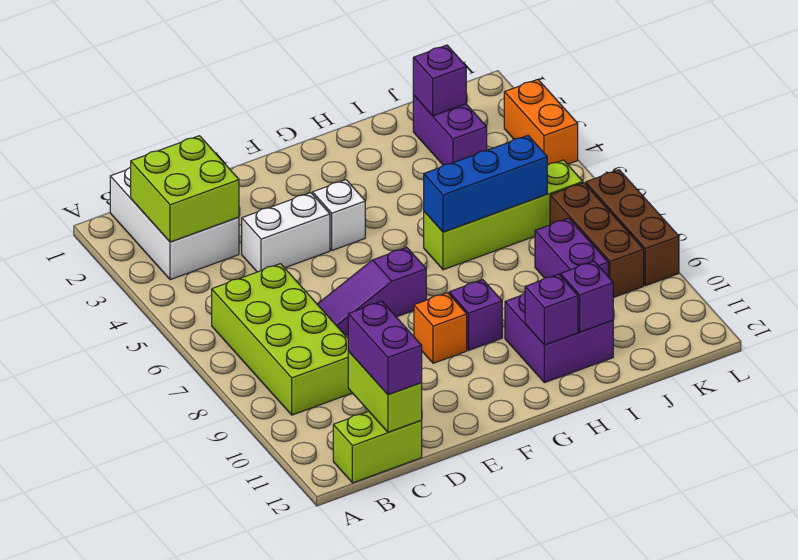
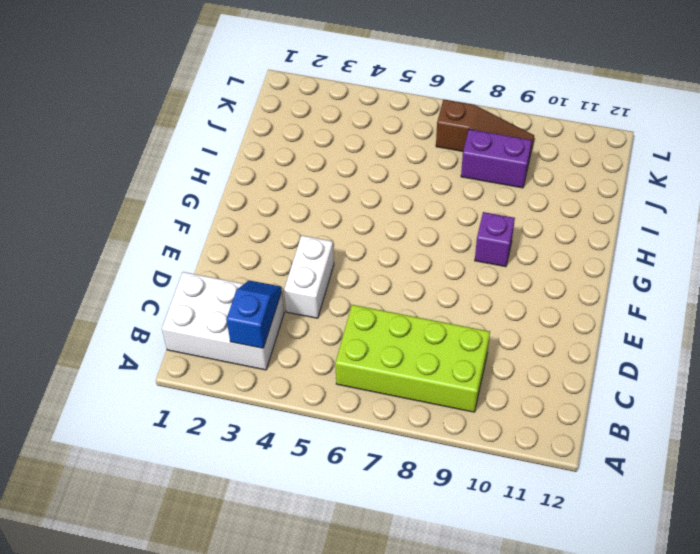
blue 1x2 slope [227,280,282,348] -> lime 2x2 brick [131,136,239,242]
brown 1x3 slope [436,99,534,159] -> brown 1x3 brick [550,183,644,298]
none -> lime 1x2 brick [333,411,422,483]
none -> purple 1x3 slope [317,247,426,336]
none -> white 1x1 brick [313,180,365,250]

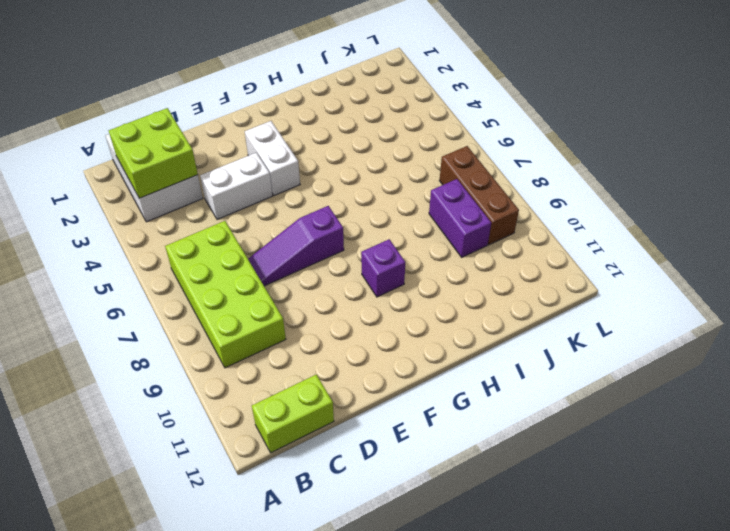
white 1x2 brick [245,121,300,196] -> white 1x1 brick [313,180,365,250]
none -> orange 1x1 brick [414,293,467,363]
none -> lime 1x4 brick [424,160,583,270]
none -> purple 2x2 brick [505,293,613,383]

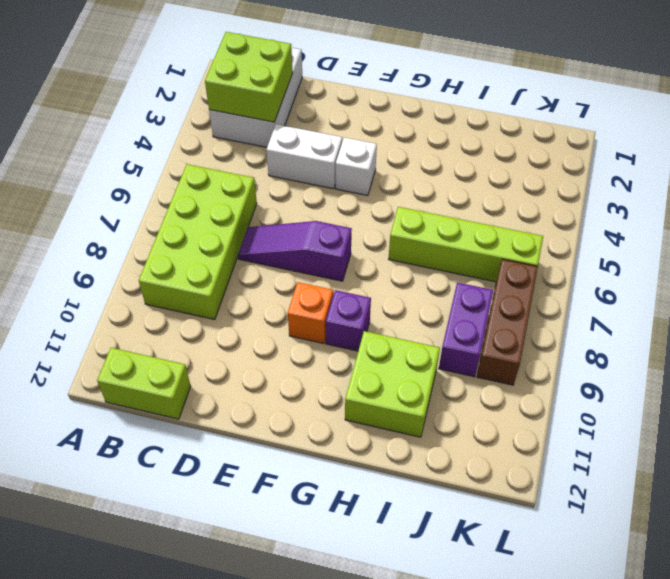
lime 2x2 brick [345,331,440,437] -> purple 2x2 brick [505,293,613,383]
none -> purple 1x2 brick [413,95,487,165]
none -> orange 1x2 brick [504,80,578,165]
none -> brown 1x3 brick [586,170,679,286]

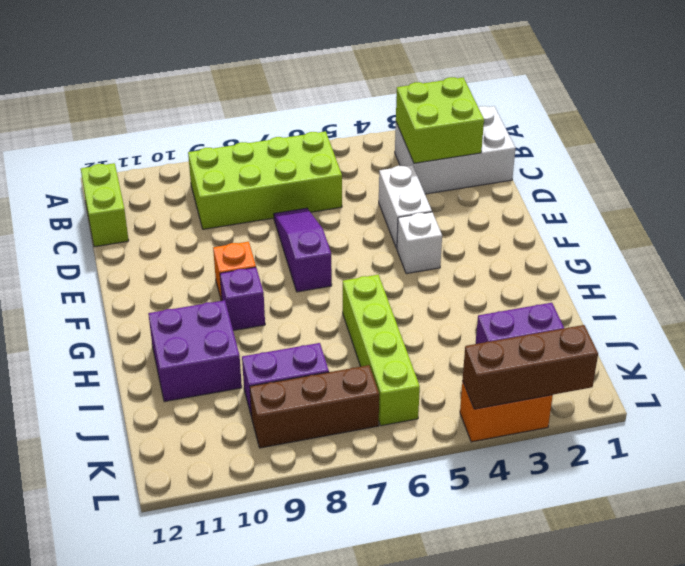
brown 1x3 brick [463,325,598,409] -> brown 1x3 brick moved to [586,170,679,286]
none -> lime 1x2 brick [348,351,422,432]
none -> blue 1x3 brick [424,136,547,232]
none -> purple 1x1 brick [525,274,578,345]

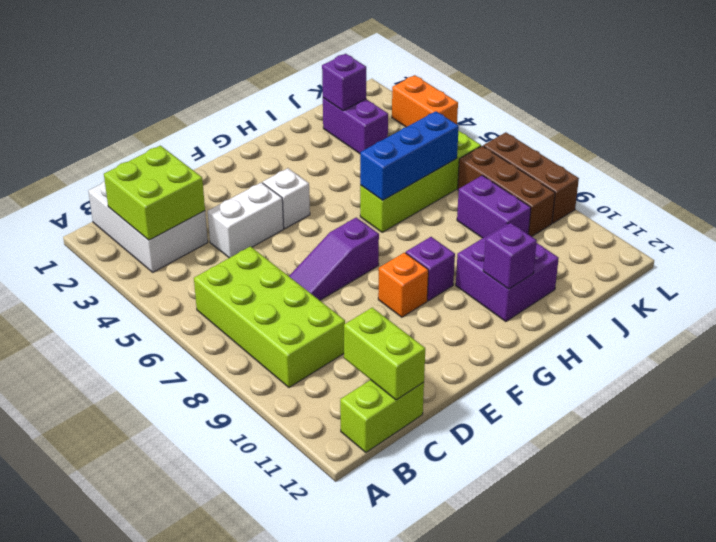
none -> purple 1x1 brick [560,261,613,332]
none -> purple 1x2 brick [348,301,422,395]

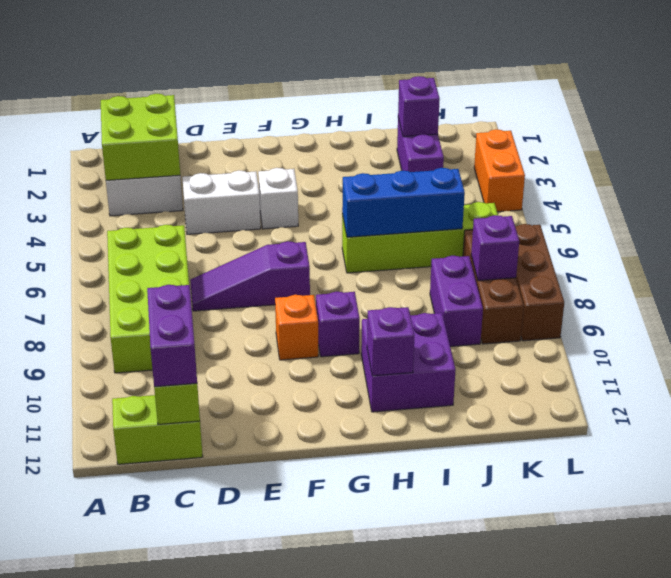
purple 1x1 brick [471,215,519,281] -> purple 1x1 brick moved to [560,261,613,332]

